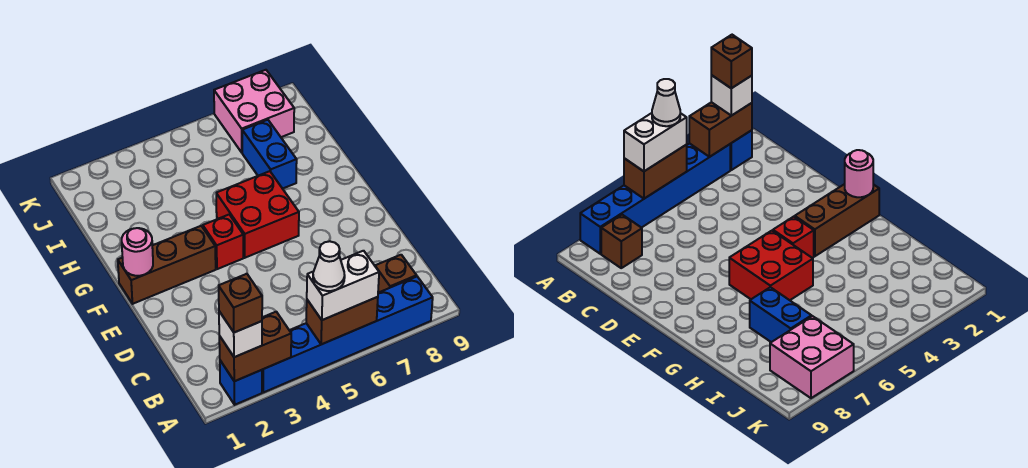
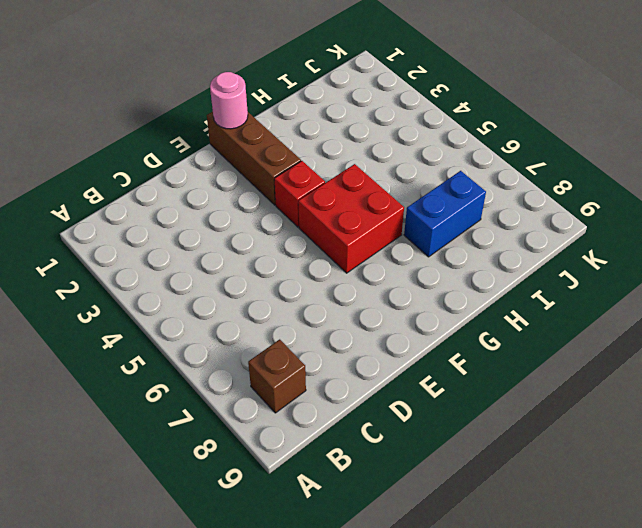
none -> blue 1x1 brick [220,361,262,405]
none -> blue 1x6 brick [262,276,433,392]
none -> pink 2x2 brick [214,70,294,152]

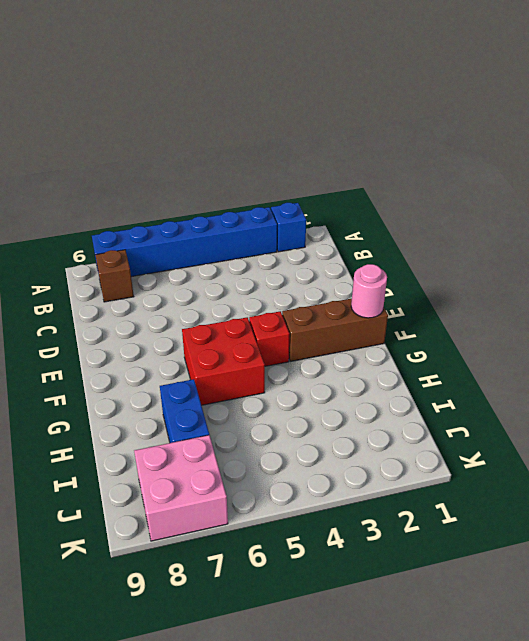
none -> brown 1x2 brick [219,312,291,381]
none -> brown 1x2 brick [306,297,378,344]
none -> white 1x1 brick [219,311,262,357]

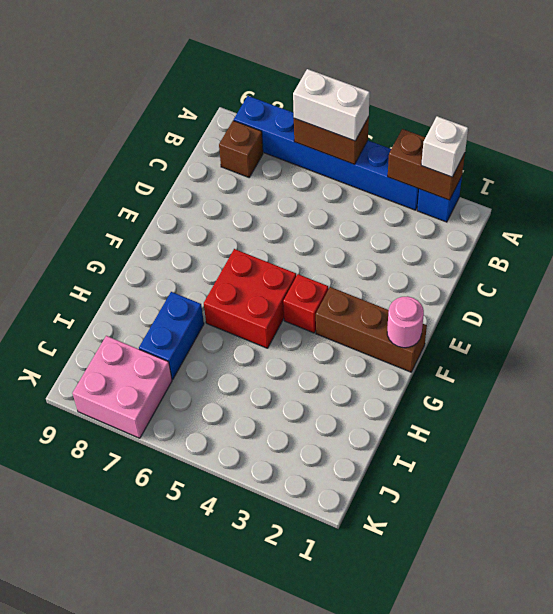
none -> brown 1x1 brick [219,274,262,332]
none -> white 1x1 cone [313,241,345,291]

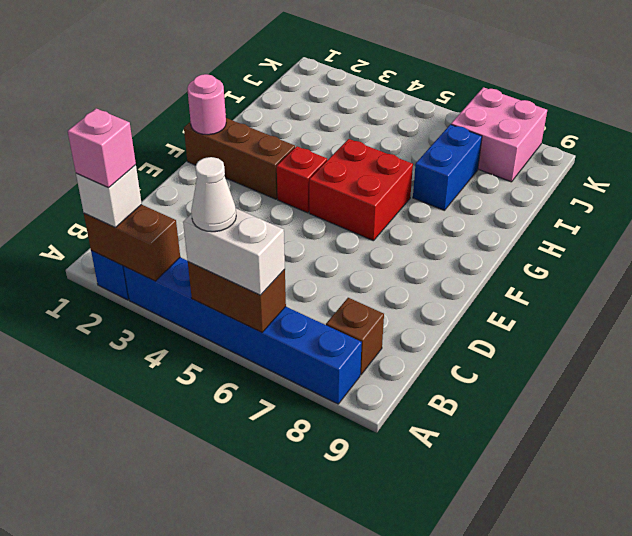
pink 1x1 brick [68,108,136,188] -> brown 1x1 brick [219,274,262,332]

